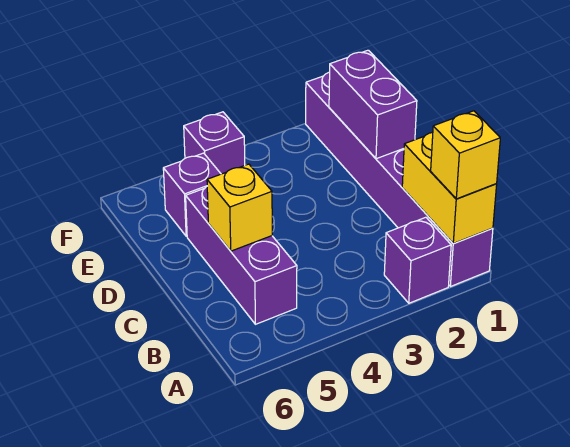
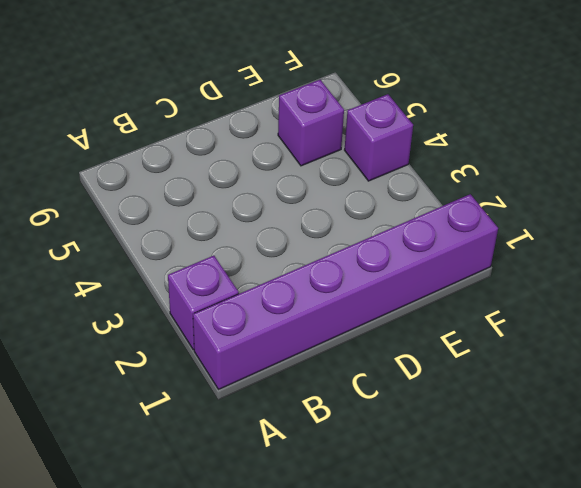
none -> purple 1x3 brick [186,187,297,324]
none -> yellow 1x2 brick [402,132,497,243]

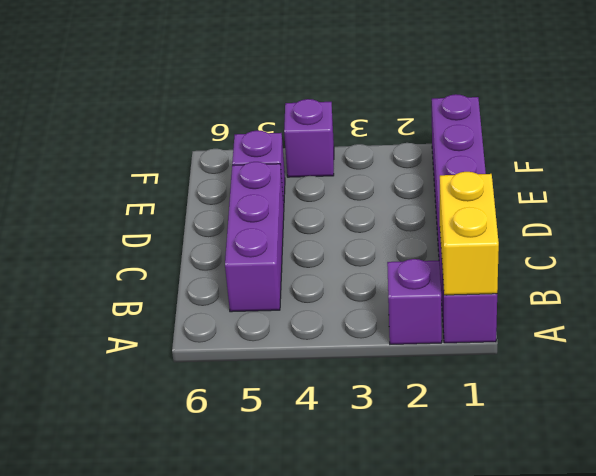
none -> yellow 1x1 brick [207,164,272,251]
none -> purple 1x2 brick [329,50,417,159]

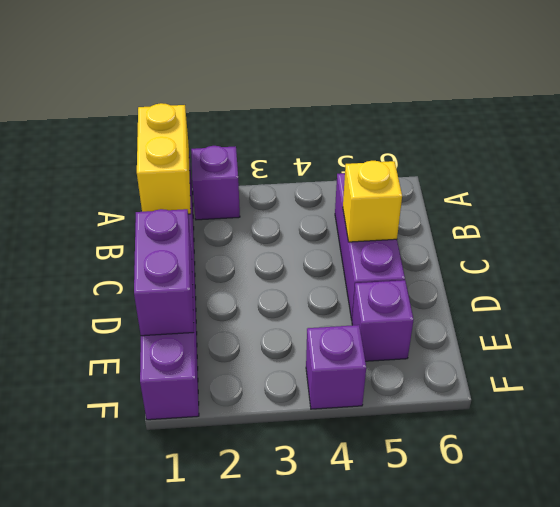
none -> yellow 1x1 brick [431,111,500,199]

